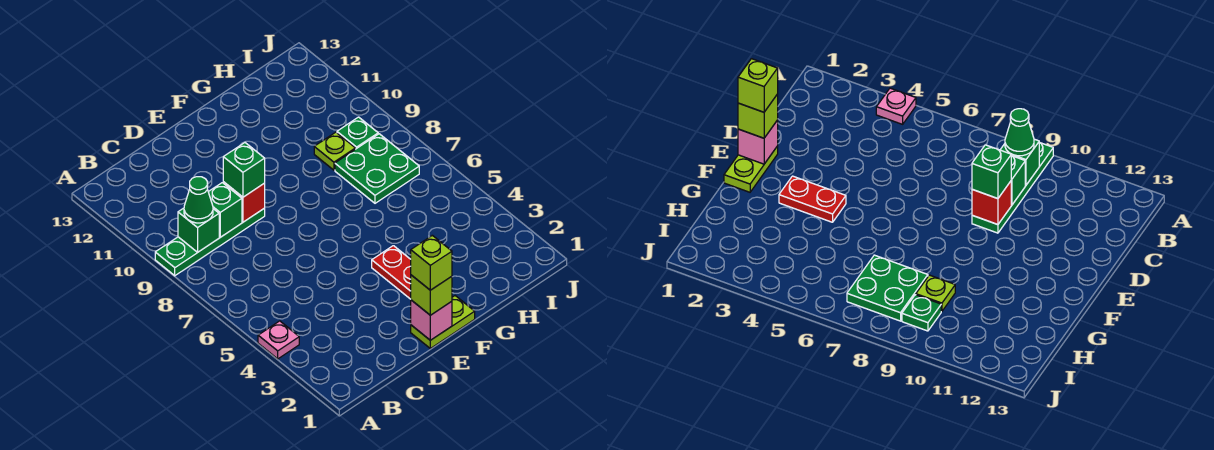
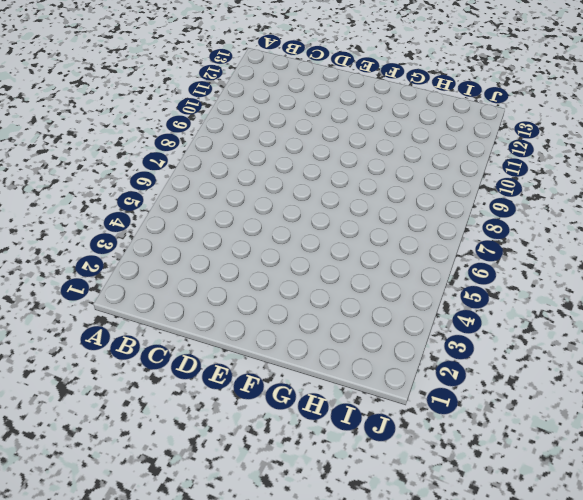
none -> pink 1x1 plate [258,321,299,359]
none -> green 1x4 plate [155,208,265,276]
none -> lime 1x2 plate [411,296,475,348]

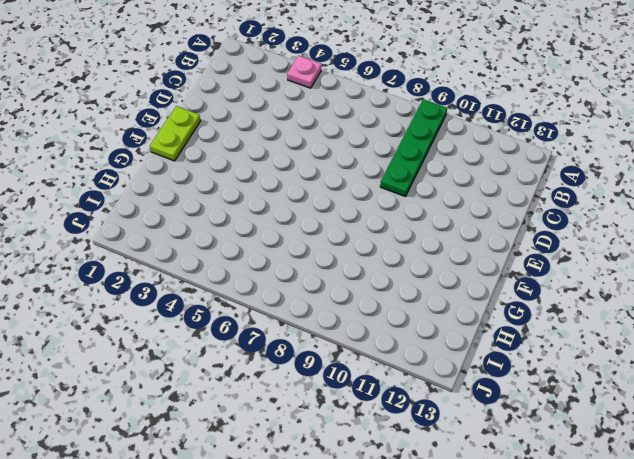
none -> red 1x2 plate [372,246,411,299]
none -> green 2x2 plate [335,134,419,203]
none -> lime 1x1 plate [314,132,355,170]

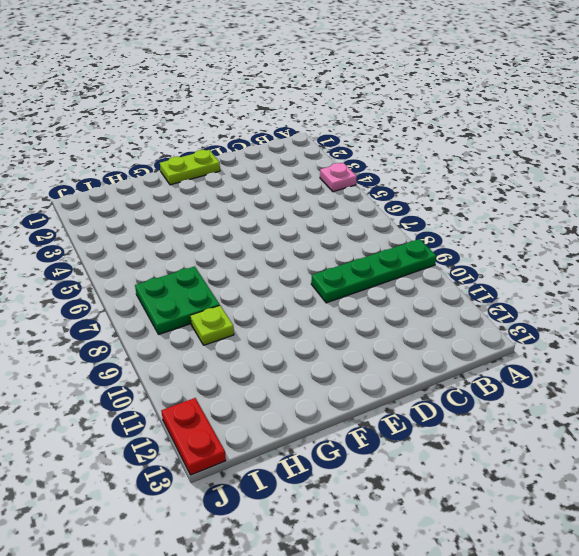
red 1x2 plate [161,398,226,475] -> red 1x2 plate moved to [372,246,411,299]
none -> green 1x1 plate [337,117,378,149]
none -> green 1x1 brick [178,208,219,252]
none -> green 1x1 brick [209,183,242,237]

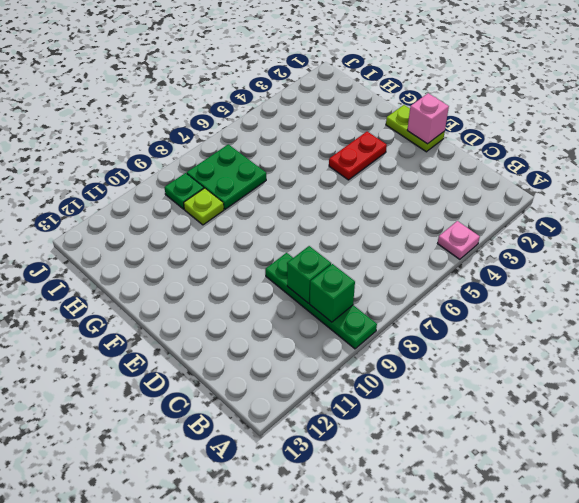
none -> red 1x1 brick [223,182,265,222]
none -> green 1x1 cone [184,177,213,223]
none -> green 1x1 brick [223,143,265,197]

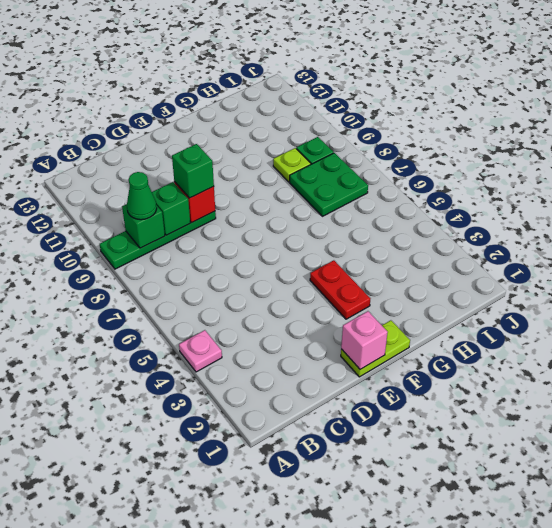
none -> lime 1x1 brick [411,275,452,315]
none -> lime 1x1 brick [411,235,452,290]

